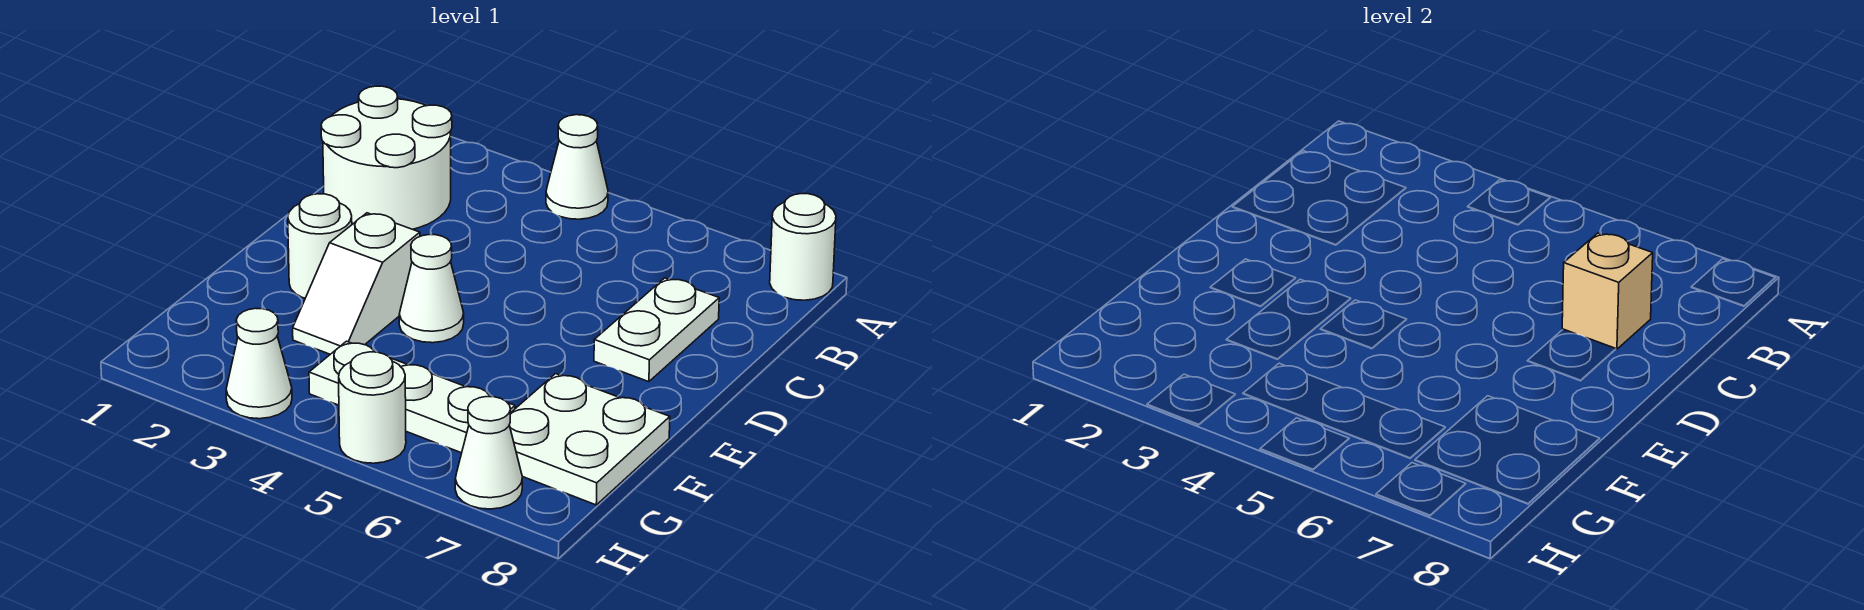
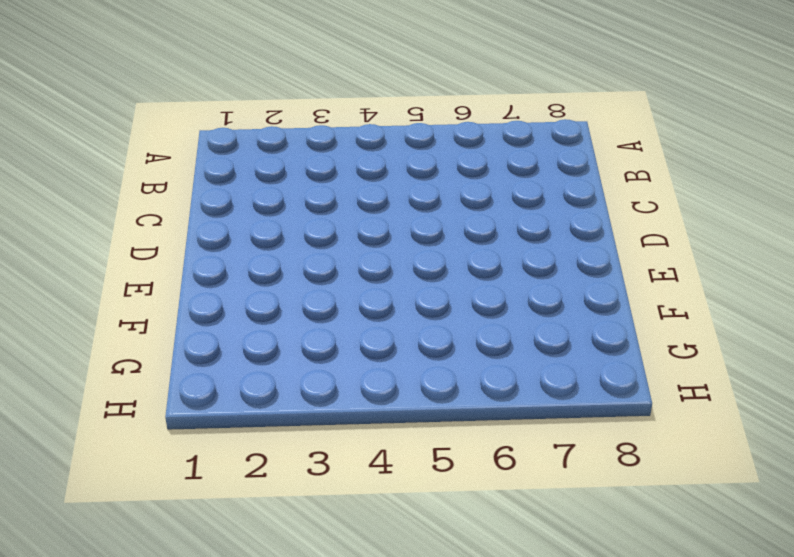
none -> white 1x1 cone [546,115,608,219]
none -> white 1x1 round brick [770,194,836,300]
none -> white 2x2 round brick [321,86,452,229]

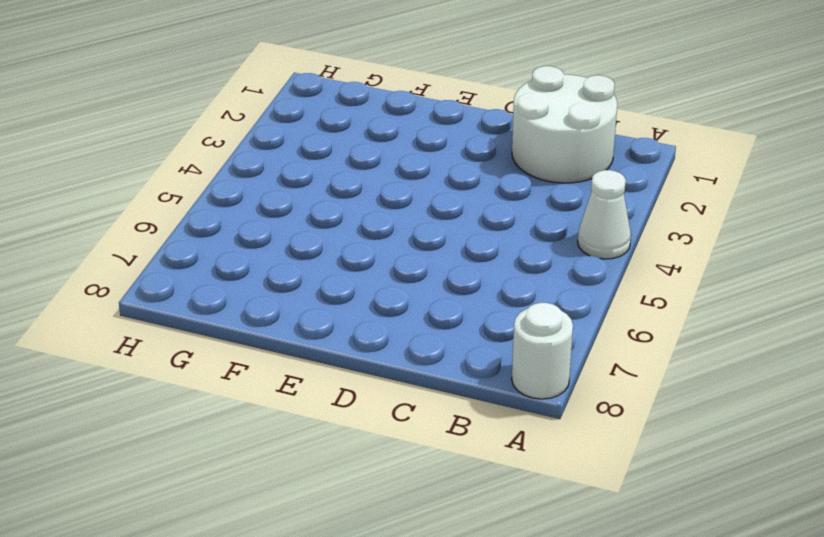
none -> white 1x2 plate [594,278,719,382]
none -> white 1x1 round brick [288,194,352,298]
none -> white 1x2 slope [293,213,420,354]

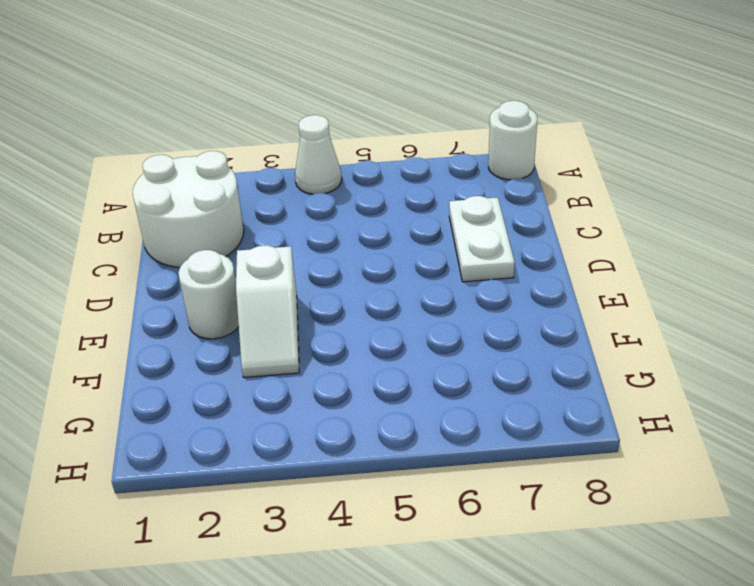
none -> white 1x1 cone [399,235,464,343]
none -> white 2x2 plate [509,374,670,505]
none -> white 1x3 plate [309,341,515,453]

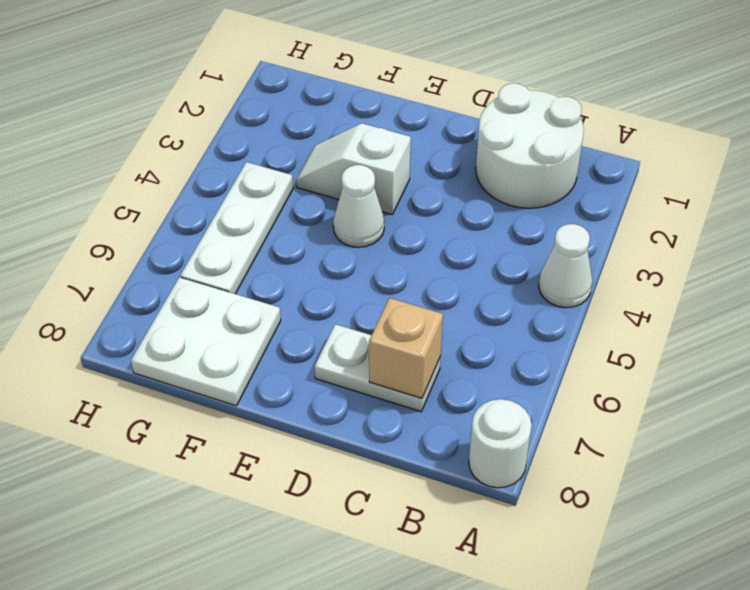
none -> white 1x1 round brick [288,194,352,298]
none -> white 1x1 cone [226,308,292,419]
none -> white 1x1 round brick [339,352,406,463]

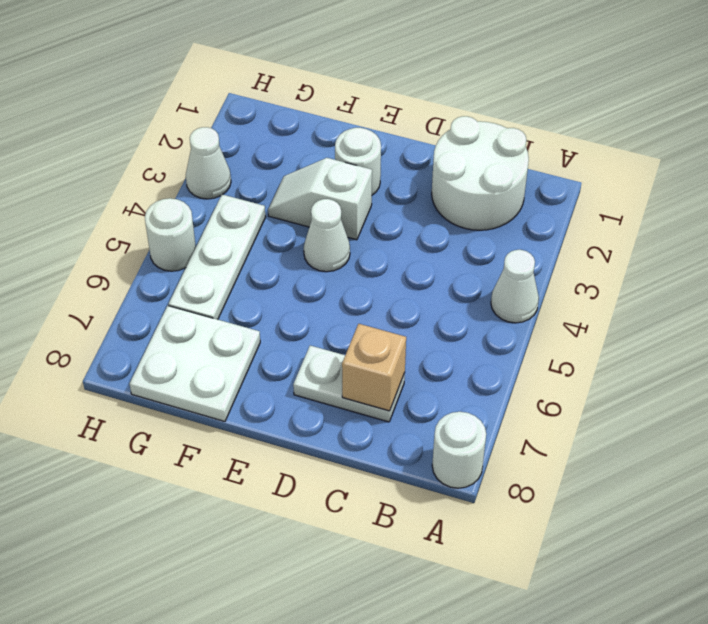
none -> white 1x1 cone [455,397,522,509]

